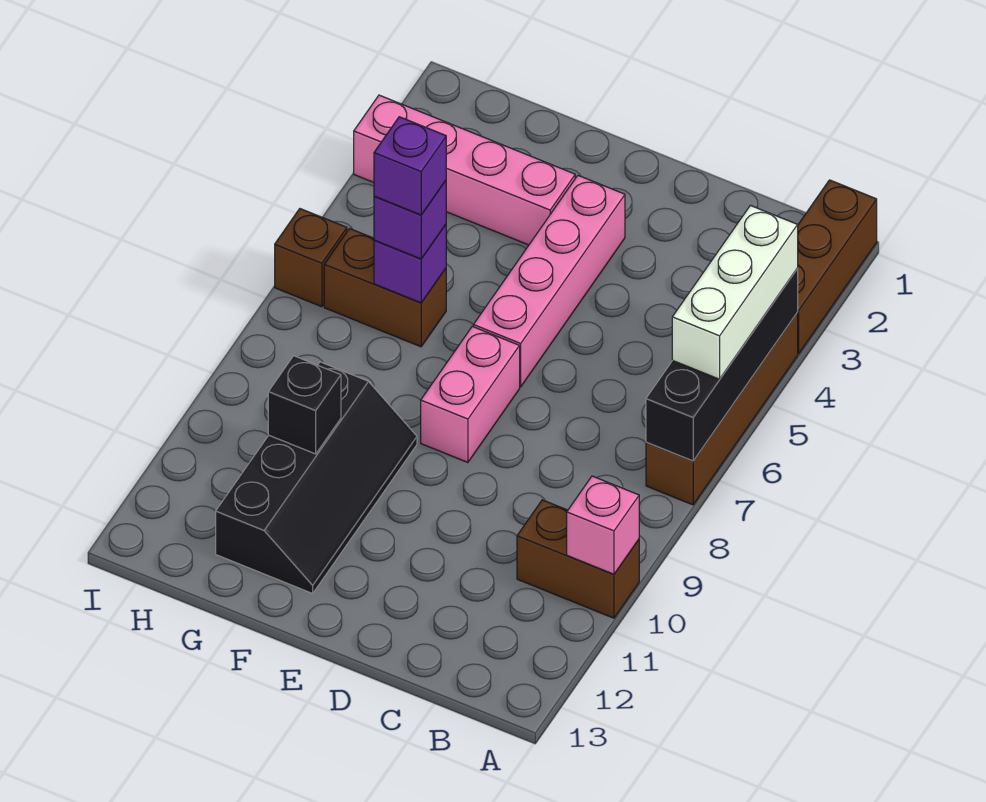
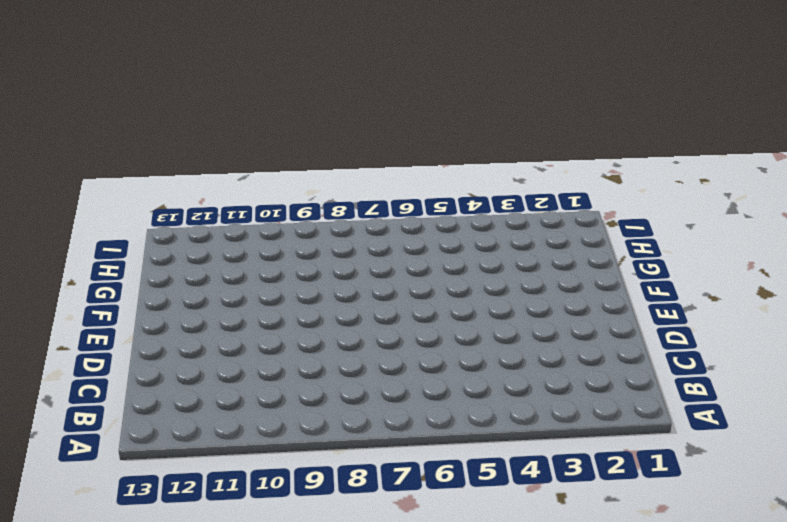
none -> brown 1x3 brick [797,180,877,354]
none -> brown 1x4 brick [646,313,798,505]
none -> brown 1x2 brick [517,500,639,618]

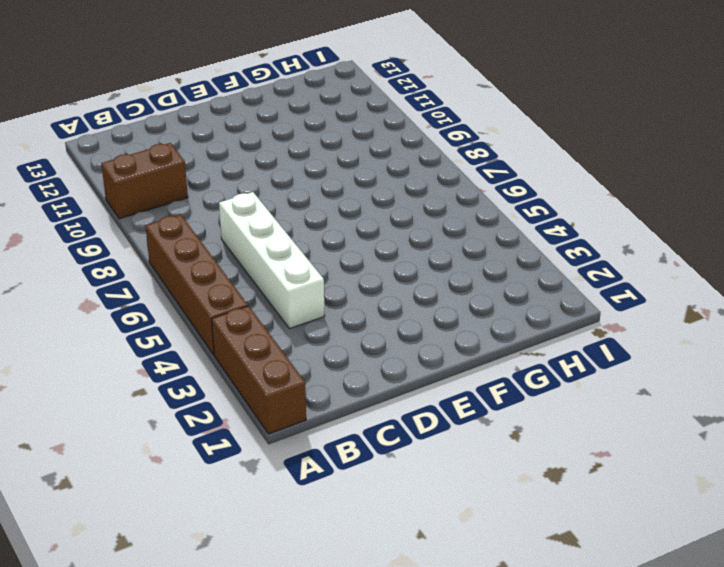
white 1x4 brick [219,192,325,329] -> none
none -> pink 1x4 brick [473,176,625,387]
none -> pink 1x2 brick [421,326,520,462]
none -> pink 1x4 brick [354,95,575,245]

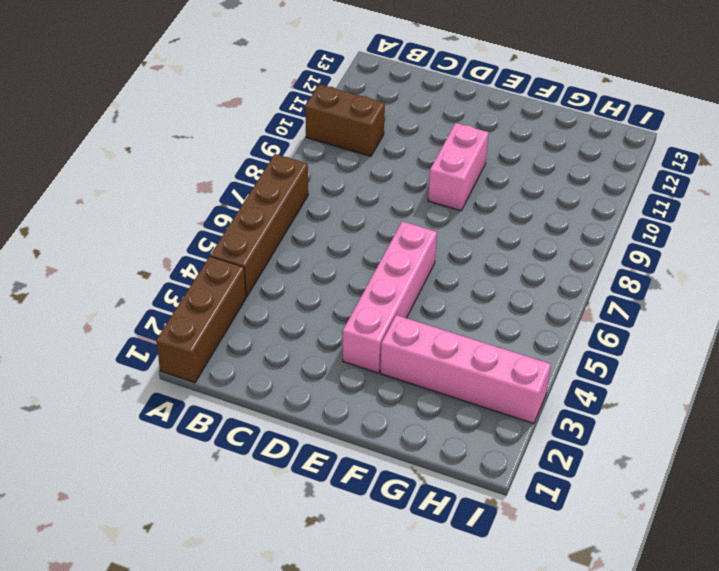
pink 1x2 brick [428,123,489,211] -> pink 1x2 brick moved to [421,326,520,462]
none -> black 2x4 slope [216,362,417,593]
none -> brown 1x2 brick [324,229,446,347]
none -> brown 1x1 brick [275,209,347,307]

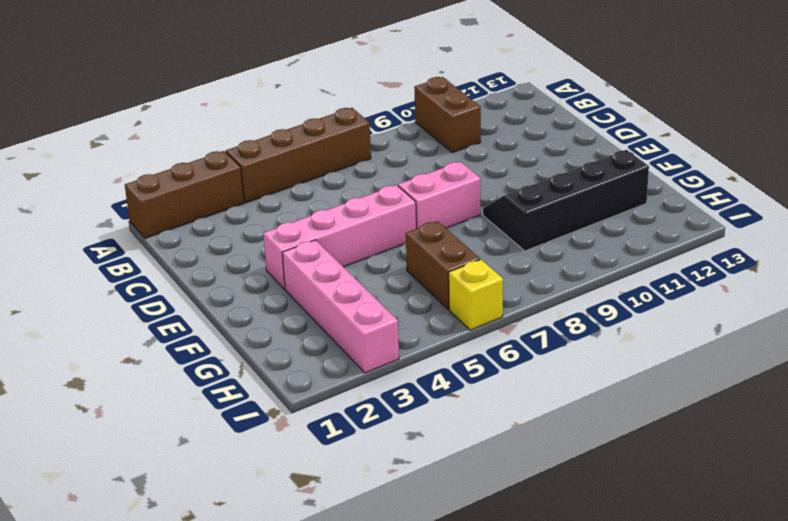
yellow 1x1 brick [449,260,503,330] -> brown 1x1 brick [275,209,347,307]
none -> black 1x4 brick [646,269,798,461]
none -> pink 1x1 brick [567,476,639,574]
none -> purple 1x1 brick [374,225,446,303]

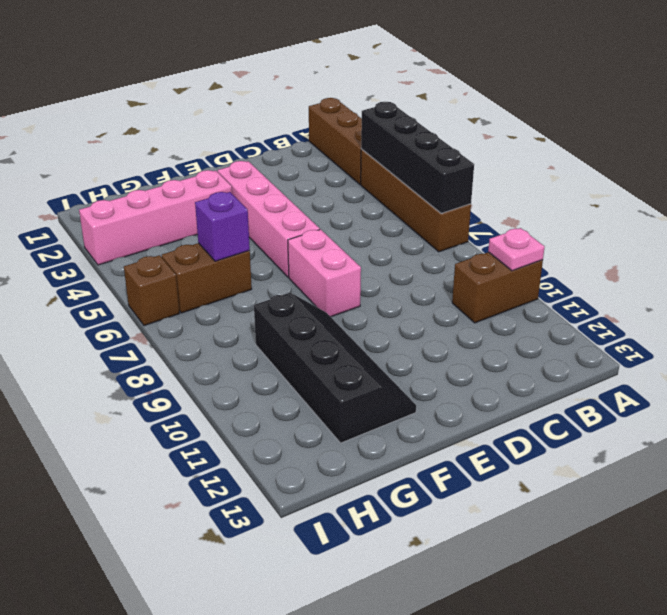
pink 1x1 plate [488,228,544,271] -> pink 1x1 brick [567,476,639,574]
none -> black 1x1 brick [268,356,341,454]
none -> white 1x3 brick [672,205,798,379]
none -> purple 1x1 brick [374,181,446,259]

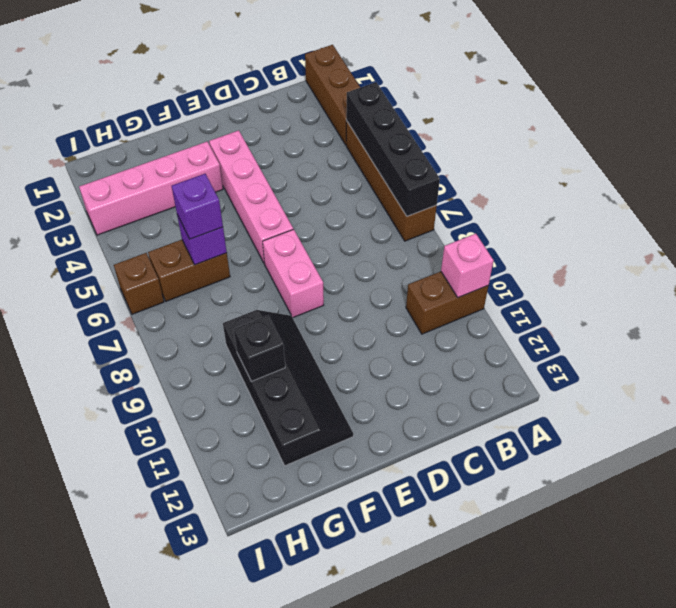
none -> white 1x3 brick [672,205,798,379]
none -> purple 1x1 brick [374,117,446,215]

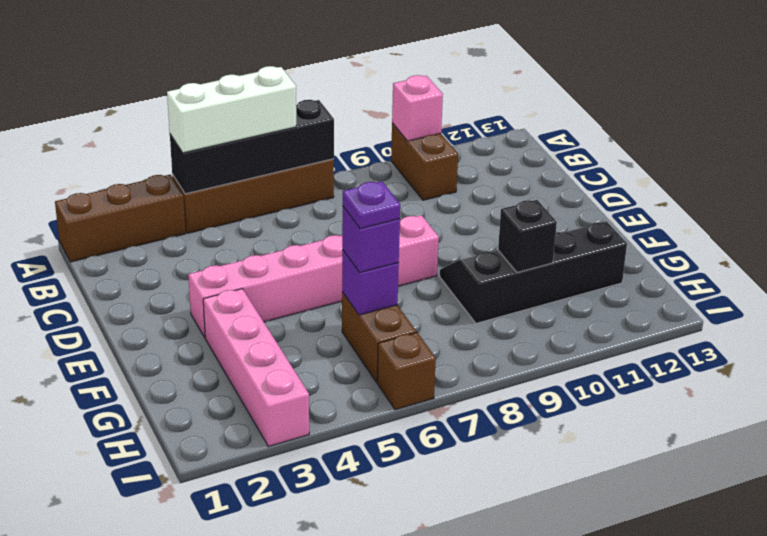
purple 1x1 plate [343,181,400,229] -> purple 1x1 brick [374,117,446,215]

